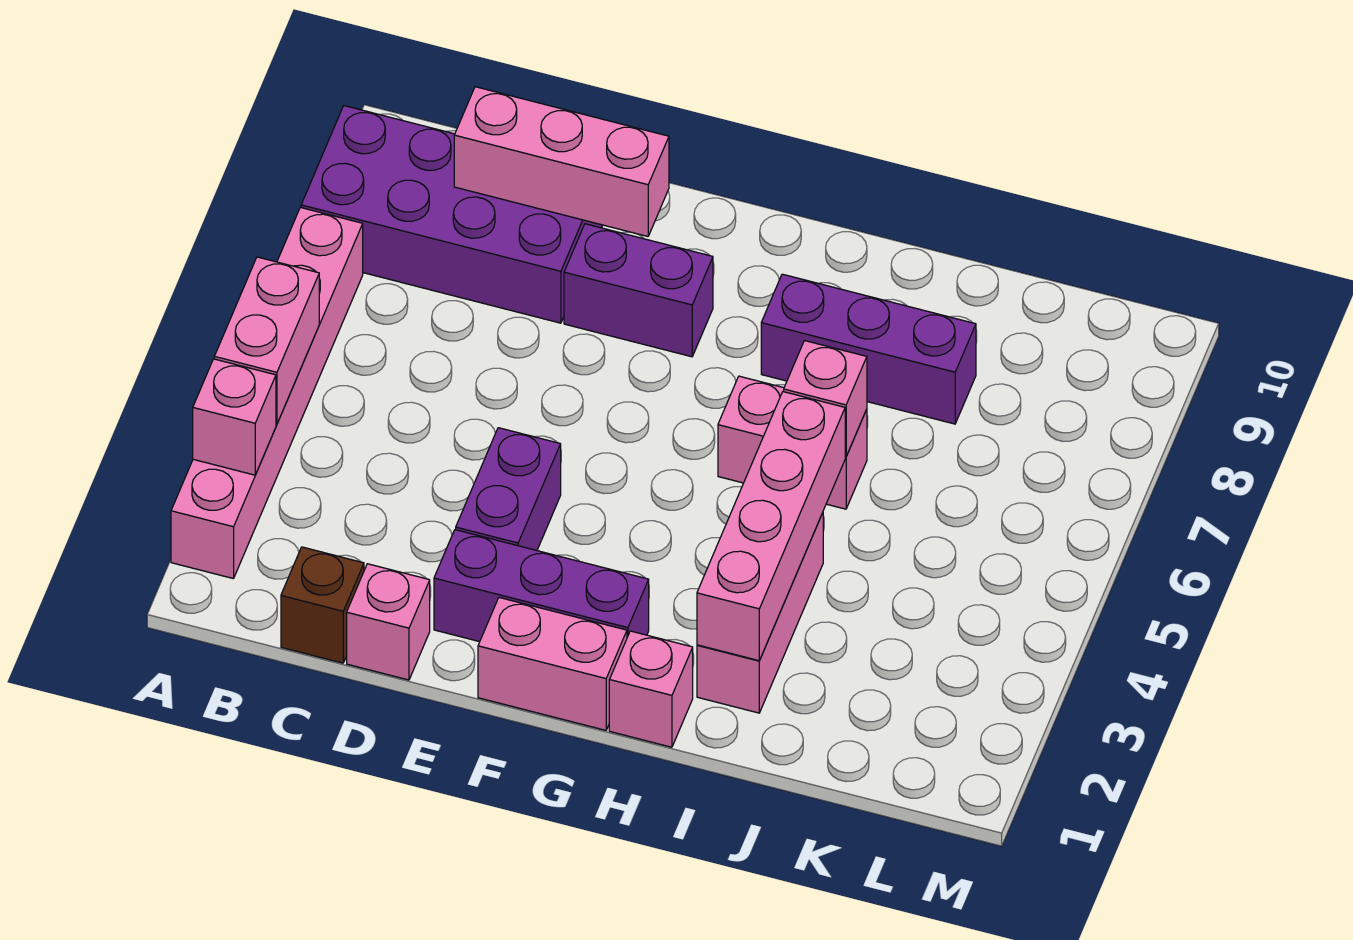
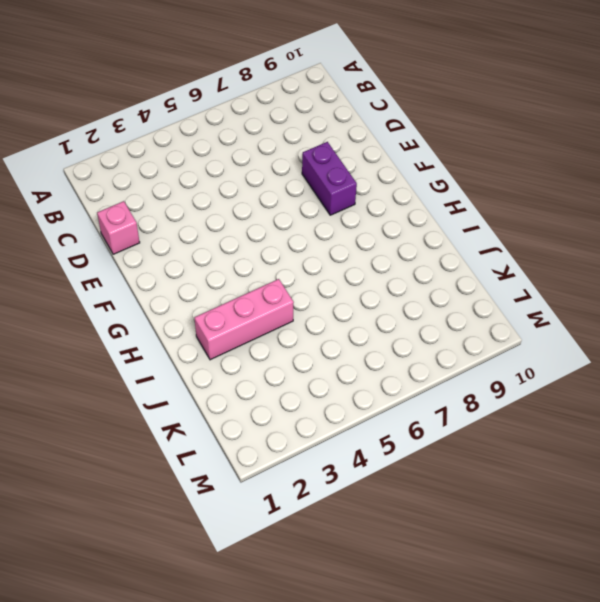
none -> pink 1x6 brick [171,207,363,579]
none -> purple 2x4 brick [301,106,603,323]
none -> brown 1x1 brick [281,547,364,663]

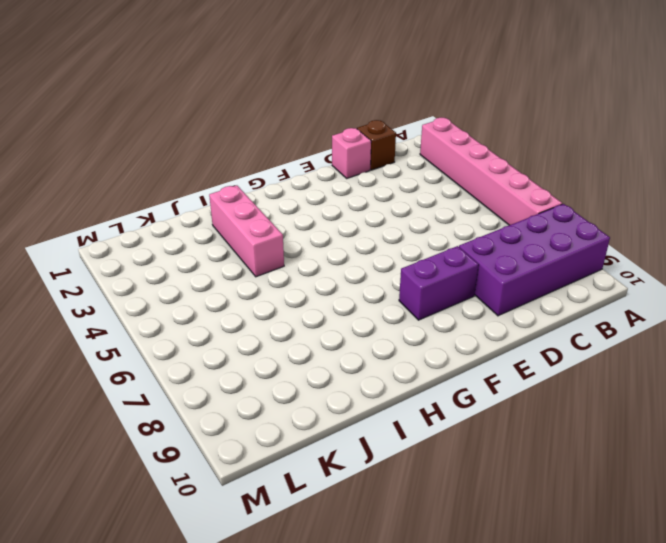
none -> purple 1x3 brick [434,530,649,642]
none -> purple 1x2 brick [456,428,561,550]
none -> pink 1x2 brick [478,598,627,730]

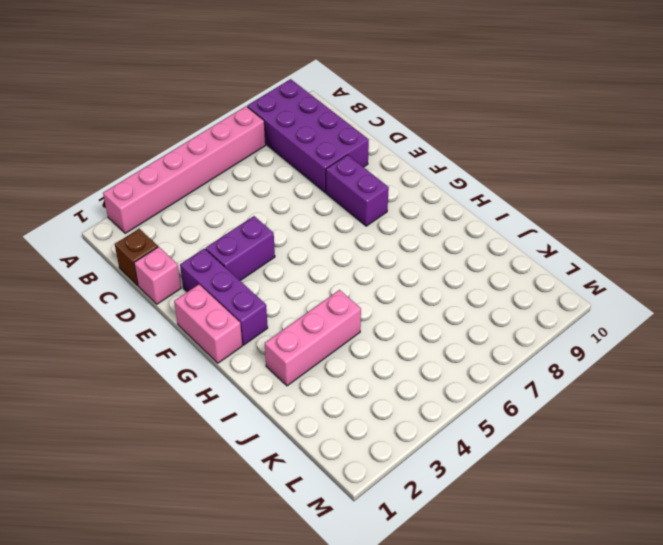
none -> pink 1x1 brick [609,631,693,747]
none -> pink 1x2 brick [718,376,867,509]
none -> purple 1x3 brick [761,274,976,424]

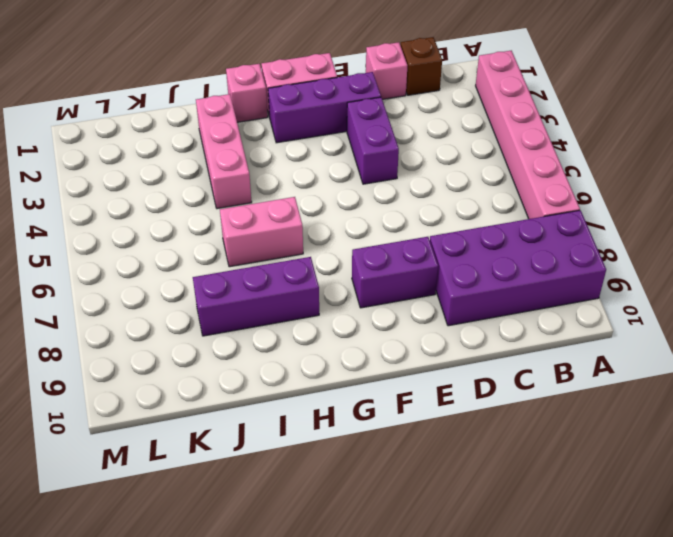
none -> pink 1x1 brick [193,359,276,475]
none -> pink 1x2 brick [214,257,319,424]
none -> pink 1x3 brick [454,87,669,236]

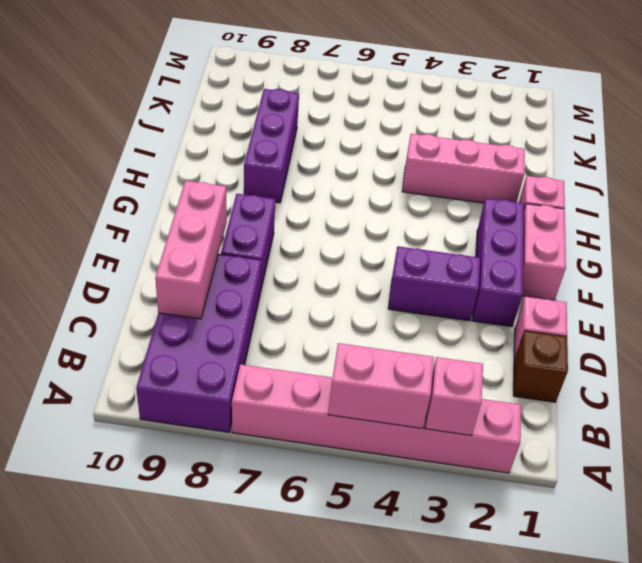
none -> pink 1x2 brick [718,376,867,509]
none -> pink 1x4 brick [697,392,845,661]
none -> pink 1x1 brick [784,341,867,457]

